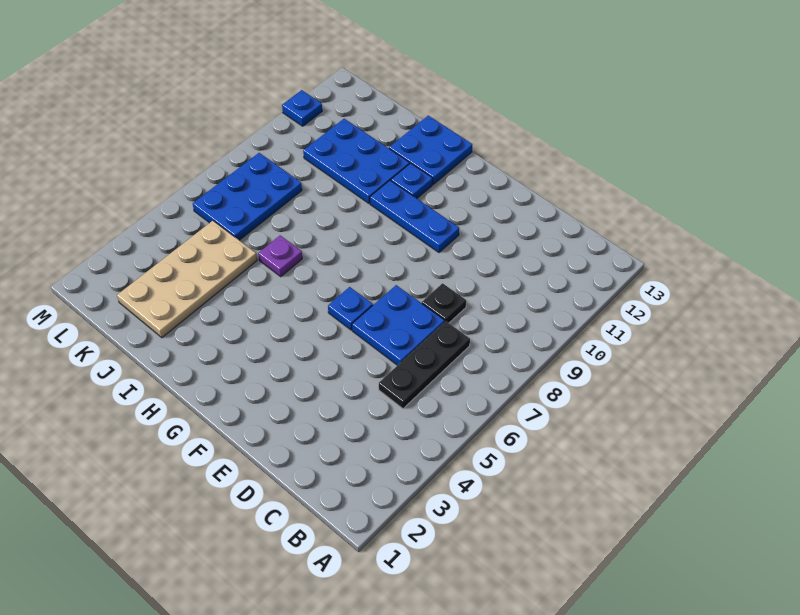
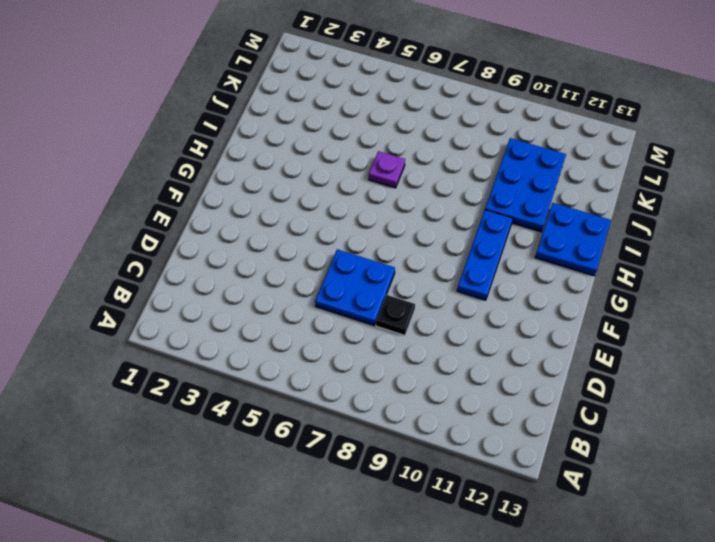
none -> black 1x3 plate [379,321,470,409]
none -> blue 1x1 plate [328,287,373,330]
none -> blue 1x1 plate [391,163,432,198]

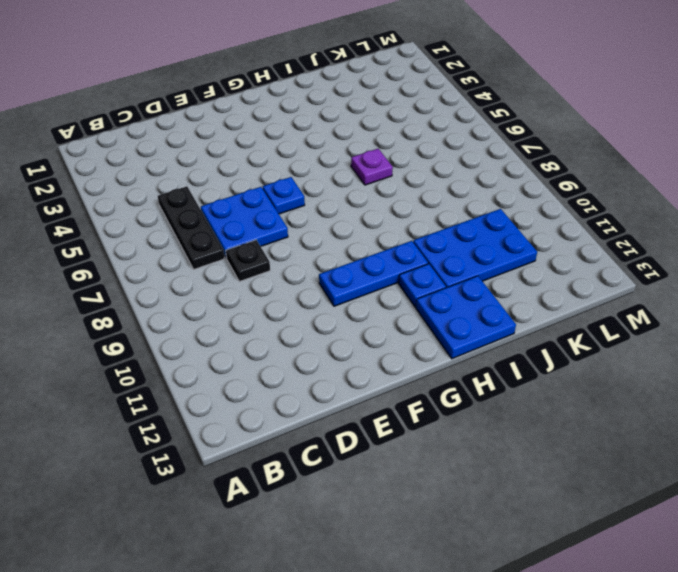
none -> tan 2x4 plate [117,221,257,338]
none -> blue 2x3 plate [193,153,302,240]
none -> blue 1x1 plate [282,90,322,126]

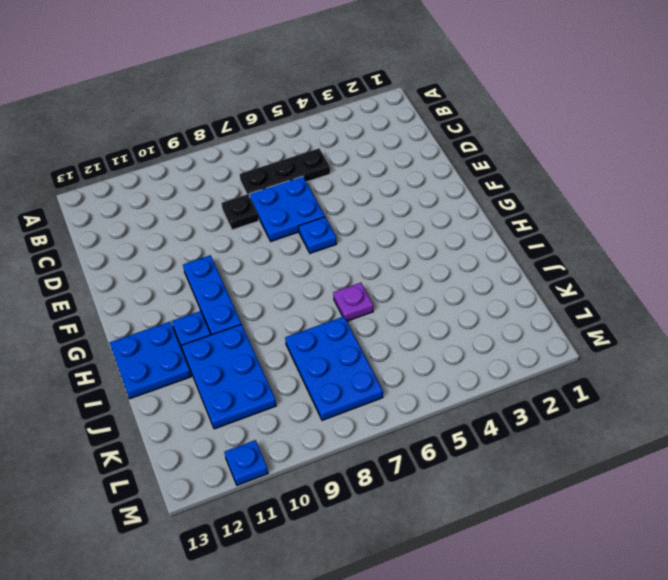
blue 2x3 plate [285,316,383,420] -> blue 2x3 plate turned to [193,153,302,240]
none -> tan 2x4 plate [117,221,257,338]

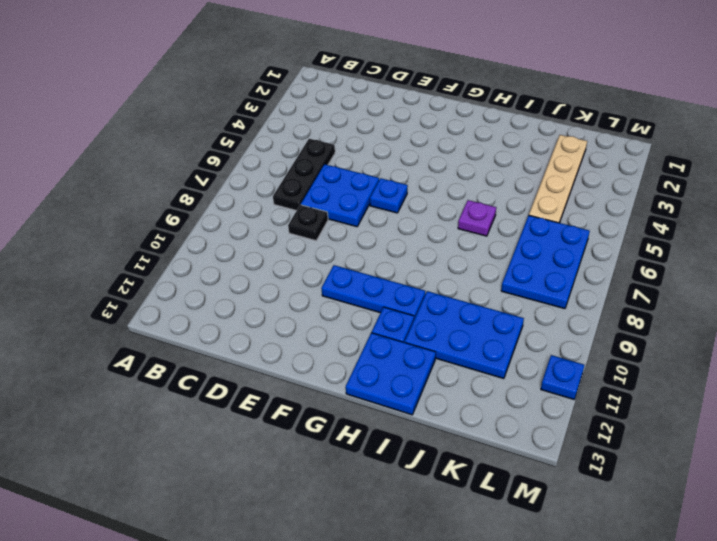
tan 1x4 plate [529,135,587,223] -> tan 2x4 plate [117,221,257,338]

